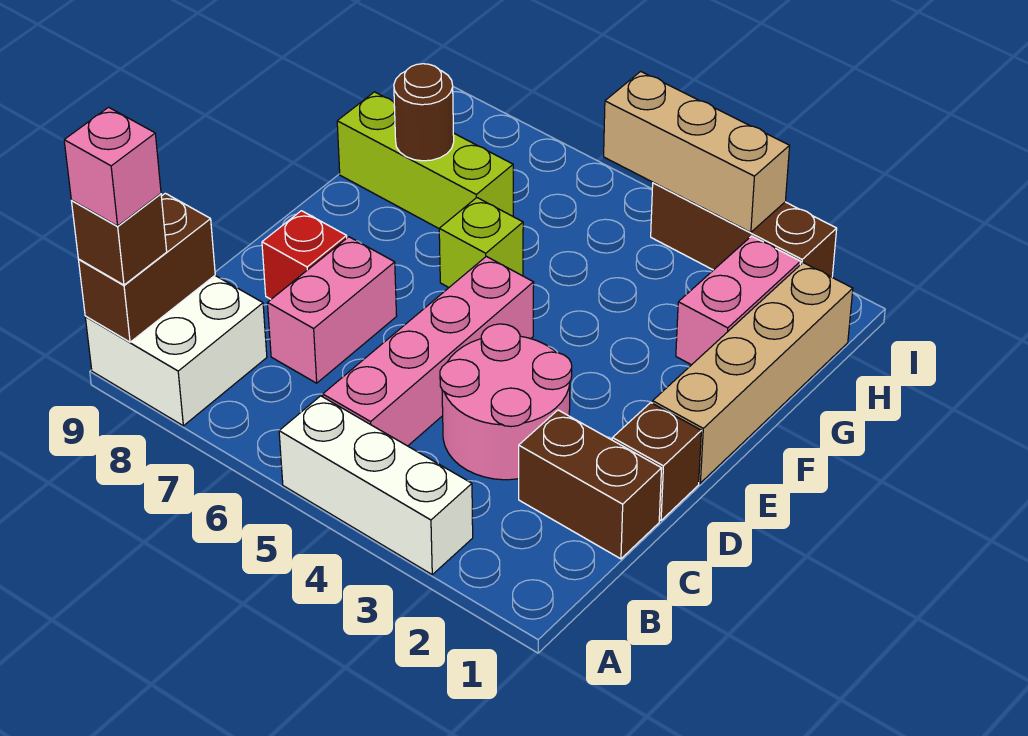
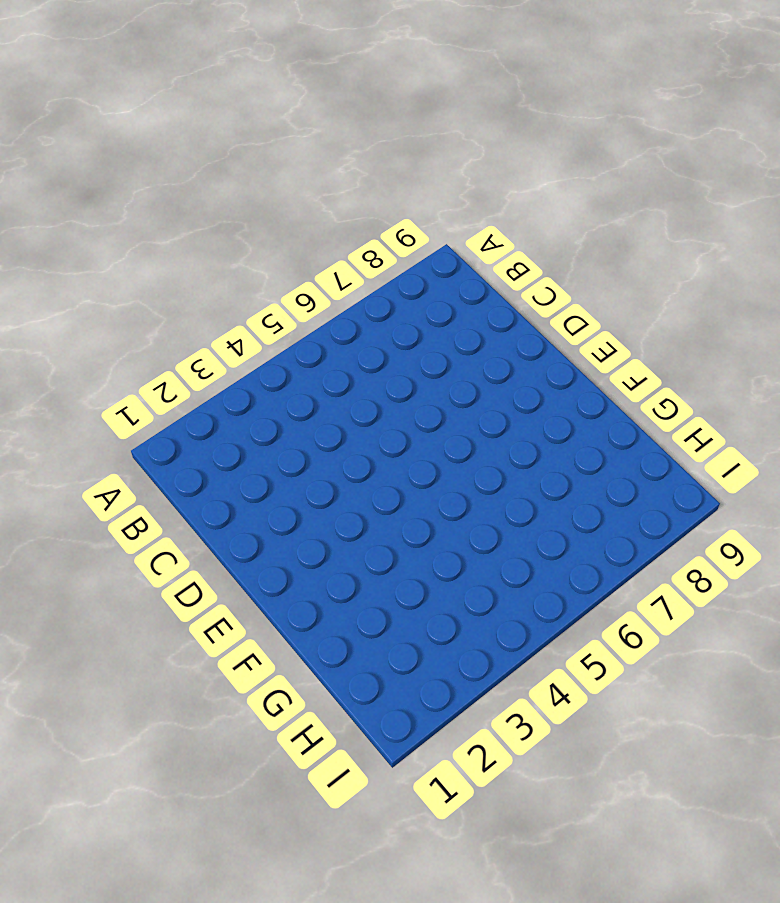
none -> white 1x3 brick [279,396,473,574]
none -> white 2x2 brick [85,276,267,426]
none -> pink 1x4 brick [323,256,534,446]

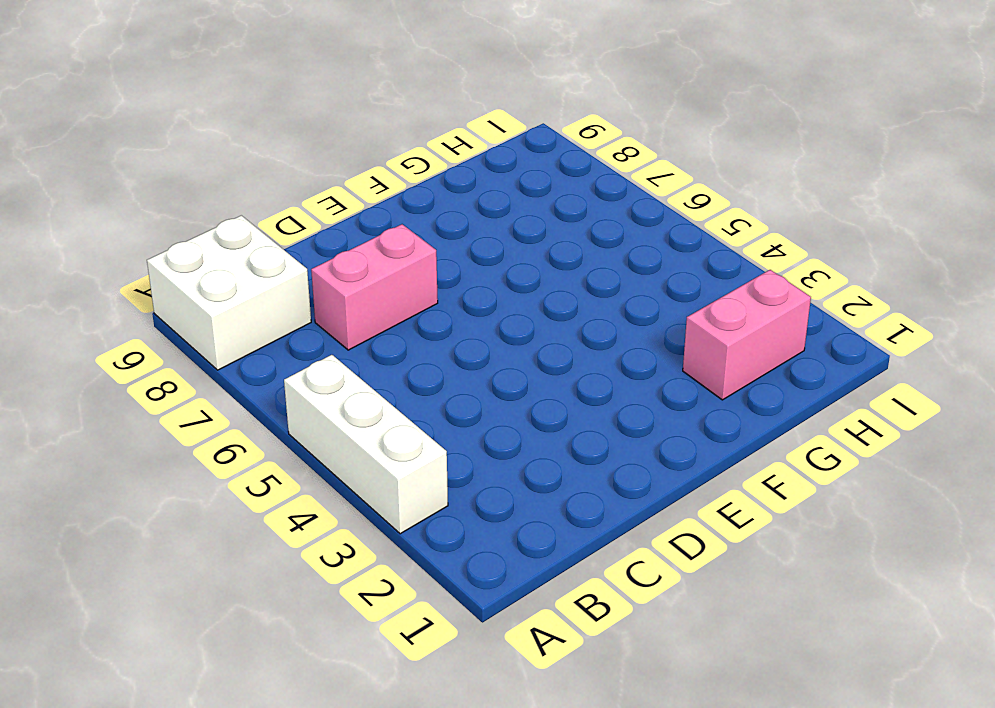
none -> pink 1x4 brick [323,256,534,446]
none -> brown 1x2 brick [519,410,662,559]
none -> pink 2x2 round brick [440,324,572,480]

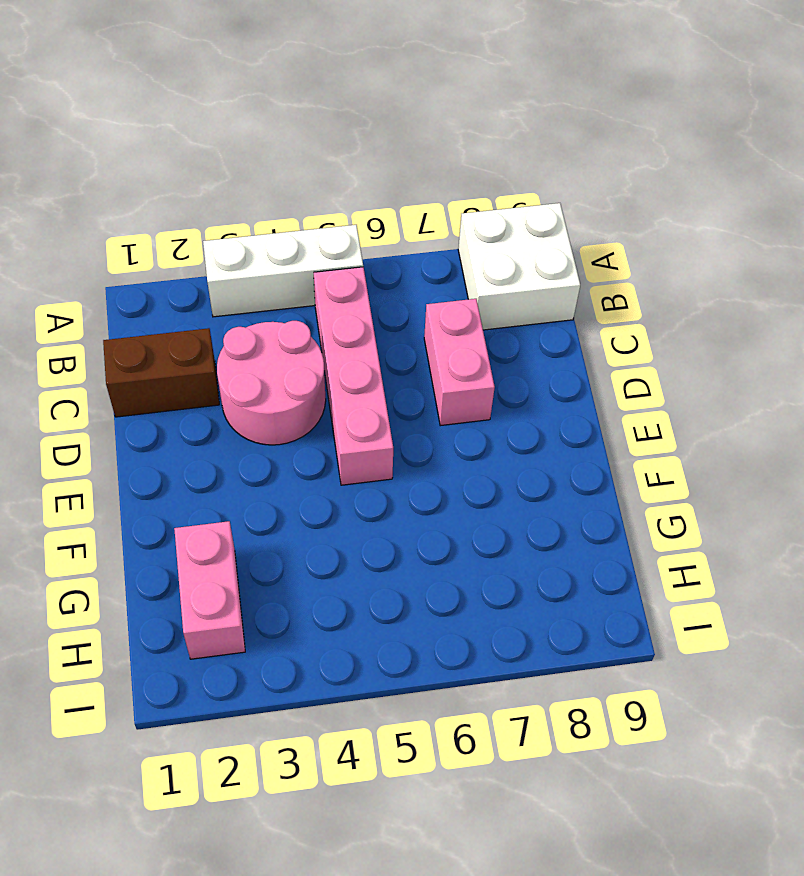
none -> brown 1x1 brick [612,403,701,520]
none -> red 1x1 brick [262,211,347,299]
none -> tan 1x4 brick [653,263,853,483]

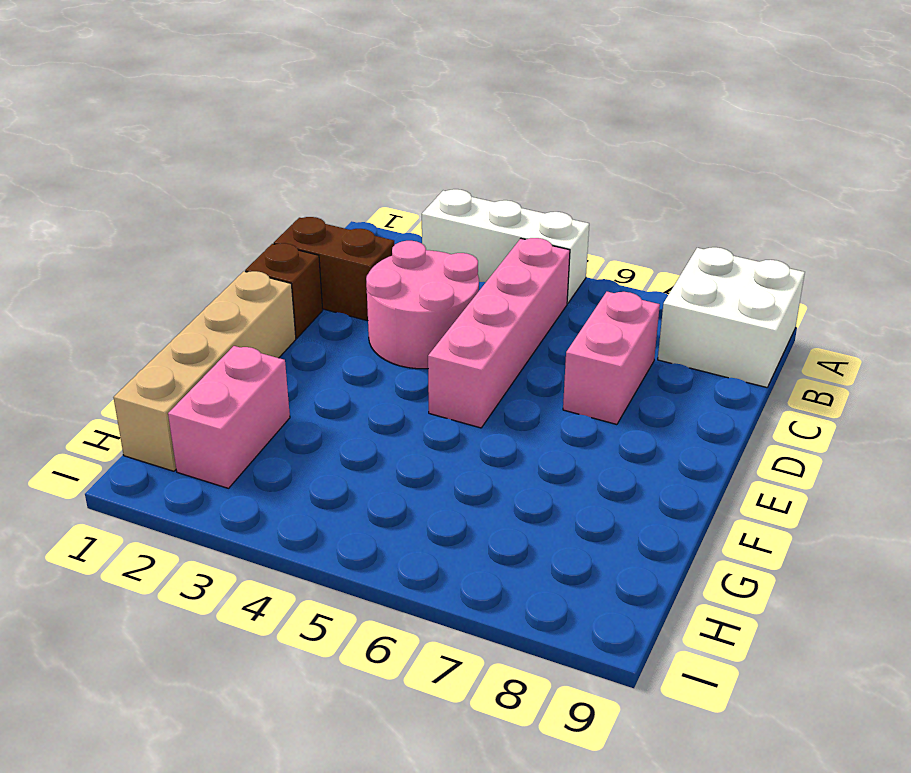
none -> red 1x1 brick [262,211,347,299]
none -> lime 1x1 brick [439,198,523,287]
none -> lime 1x3 brick [337,92,513,228]

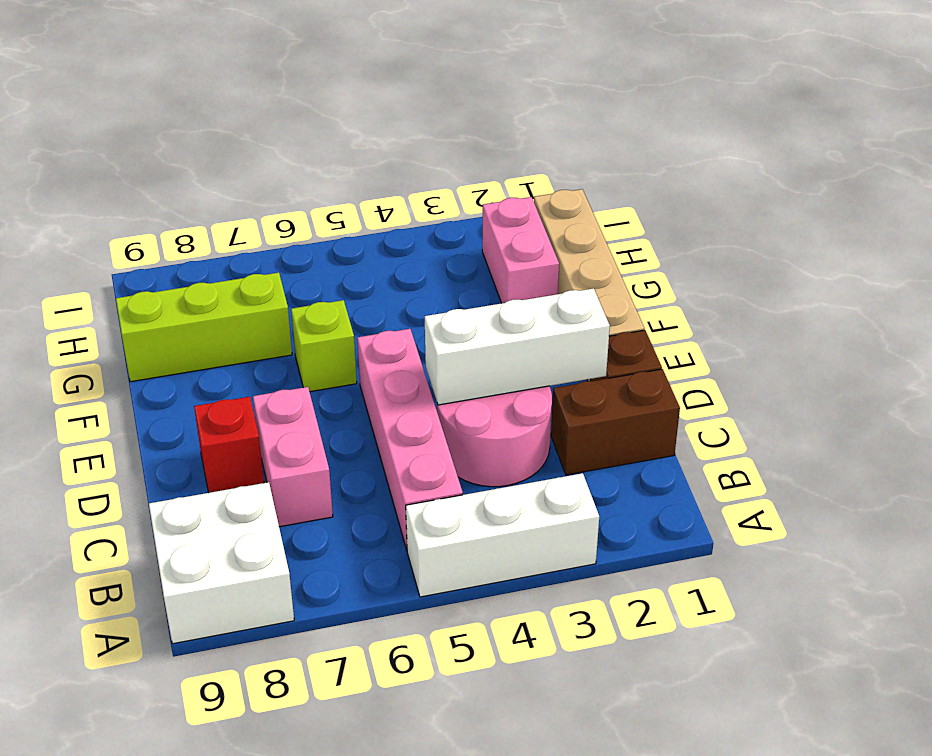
white 1x3 brick [425,288,610,405] -> none
none -> brown 1x3 brick [651,183,837,277]
none -> brown 1x2 brick [79,193,215,342]
none -> brown 1x1 round brick [394,64,454,161]

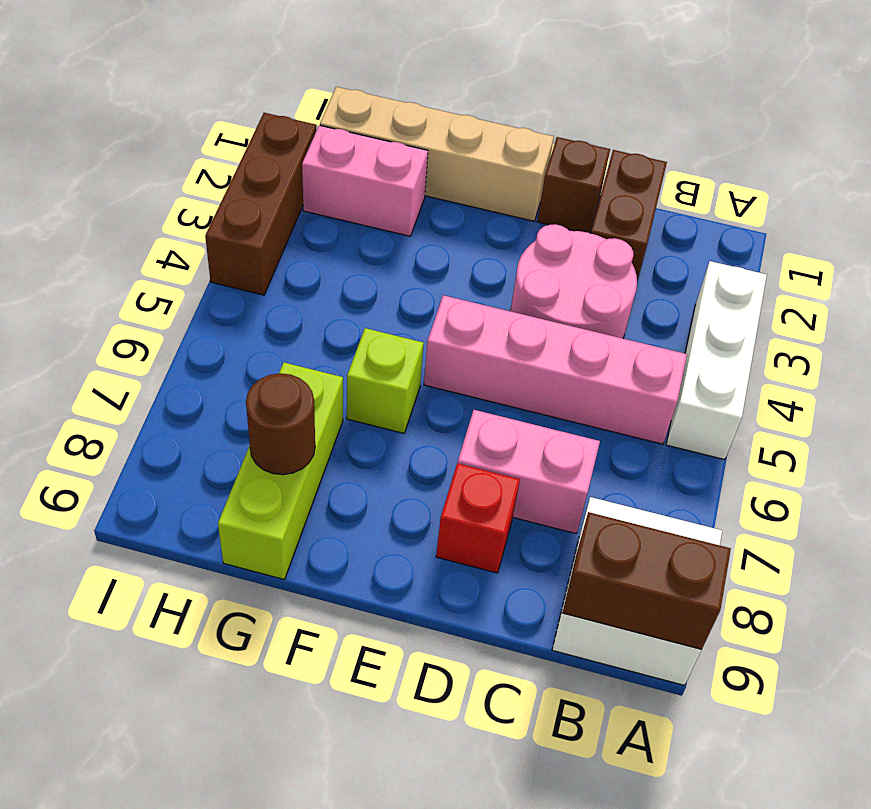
none -> tan 1x3 brick [604,71,790,232]
none -> brown 1x1 brick [72,194,167,285]
none -> pink 1x1 brick [64,107,161,226]

